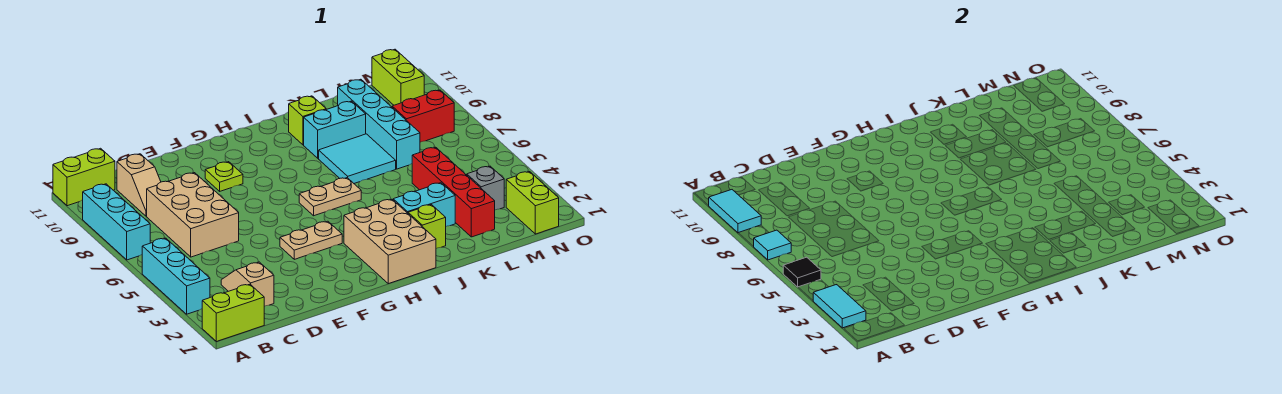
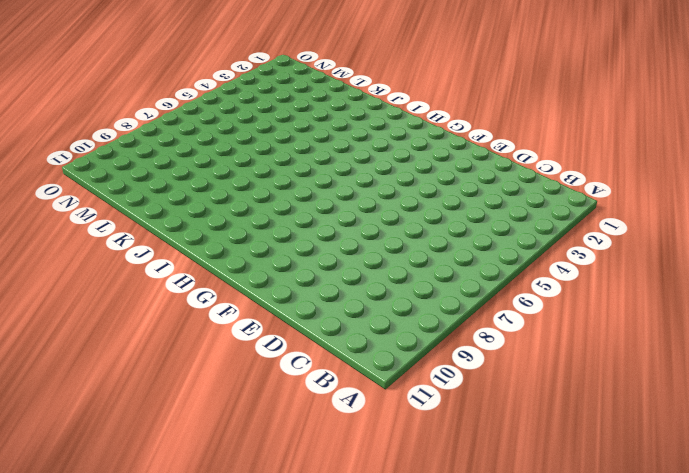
none -> lime 1x2 brick [202,284,264,342]
none -> cyan 1x3 brick [142,238,210,314]
none -> cyan 1x3 brick [83,184,150,260]

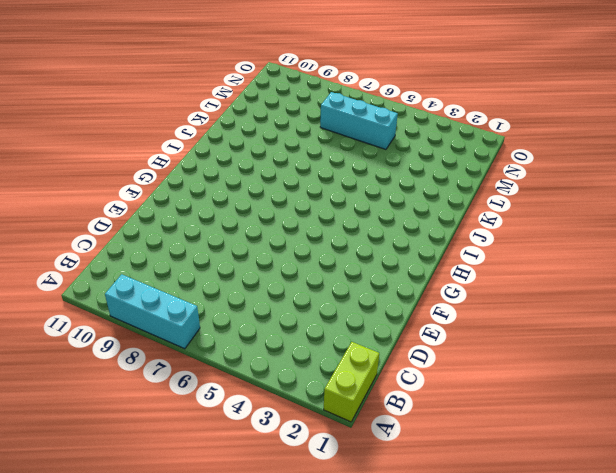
cyan 1x3 brick [320,92,398,149] -> cyan 1x3 brick moved to [142,238,210,314]
none -> lime 1x2 brick [53,148,115,206]
none -> tan 1x2 slope [221,262,274,306]
none -> tan 2x3 brick [147,173,239,257]

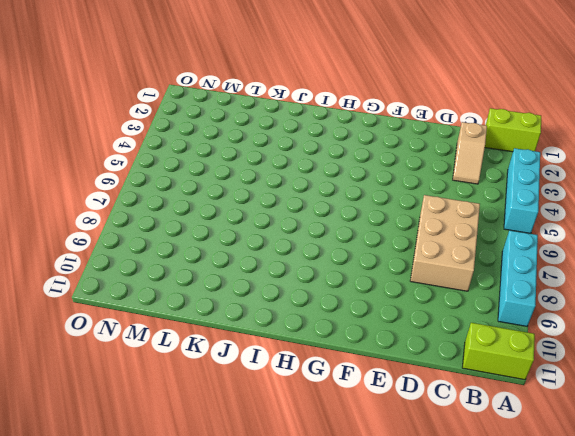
none -> tan 1x2 slope [117,154,161,216]
none -> tan 1x2 plate [280,221,342,259]
none -> lime 1x1 plate [205,162,243,191]

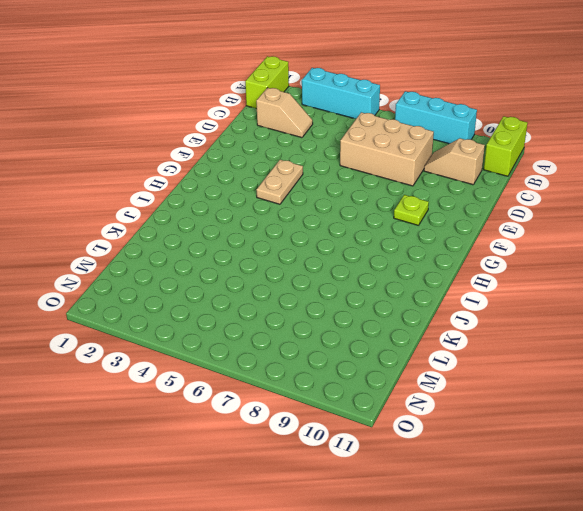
none -> tan 2x3 brick [344,199,436,284]
none -> tan 1x2 plate [299,178,361,216]
none -> lime 1x1 brick [408,205,446,249]

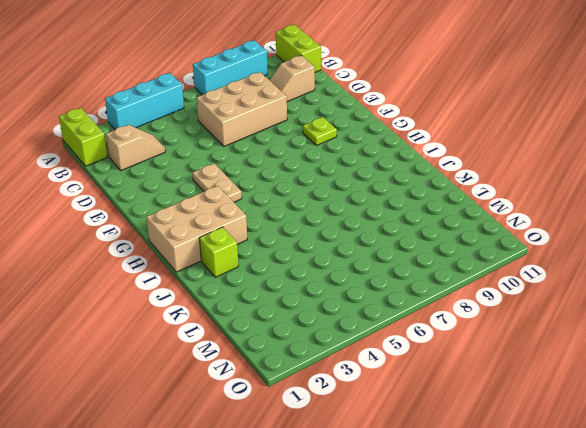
none -> tan 1x2 plate [299,178,361,216]
none -> cyan 1x2 brick [393,183,455,226]
none -> cyan 2x2 tile [319,134,396,183]

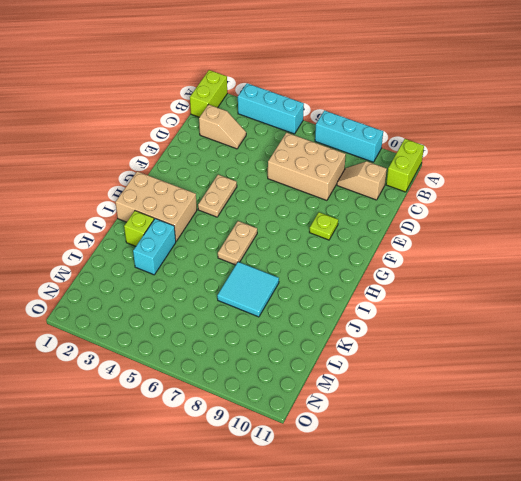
none -> cyan 1x2 brick [304,101,366,158]
none -> lime 1x1 brick [289,96,326,145]
none -> red 1x4 brick [412,147,495,237]

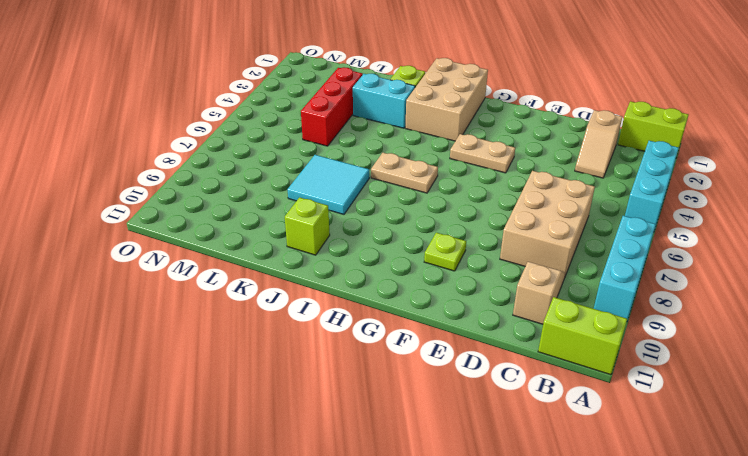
red 1x3 brick [301,67,363,146] -> red 1x4 brick [412,147,495,237]
none -> cyan 1x2 brick [304,101,366,158]
none -> cyan 1x4 brick [338,79,420,169]
none -> grey 1x1 brick [467,166,504,210]

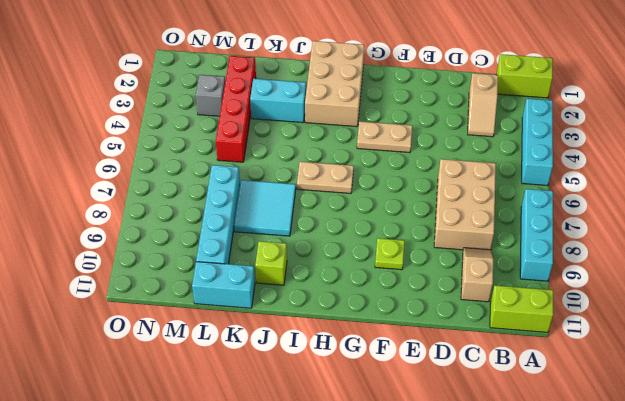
cyan 1x2 brick [192,262,255,308] -> cyan 1x2 brick moved to [304,101,366,158]
none -> lime 1x1 brick [408,205,446,249]
none -> red 1x2 brick [392,90,454,142]
none -> lime 1x2 brick [506,172,559,234]

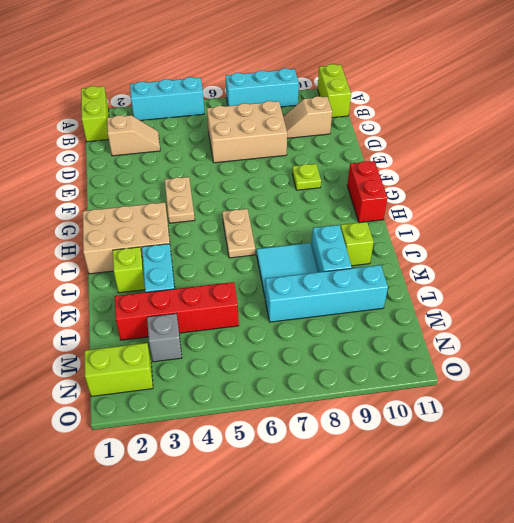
red 1x2 brick [347,161,387,223] -> red 1x2 brick moved to [392,90,454,142]
none -> lime 1x2 brick [372,49,424,105]
none -> cyan 1x2 tile [813,285,866,328]
none -> black 1x1 tile [783,257,821,287]

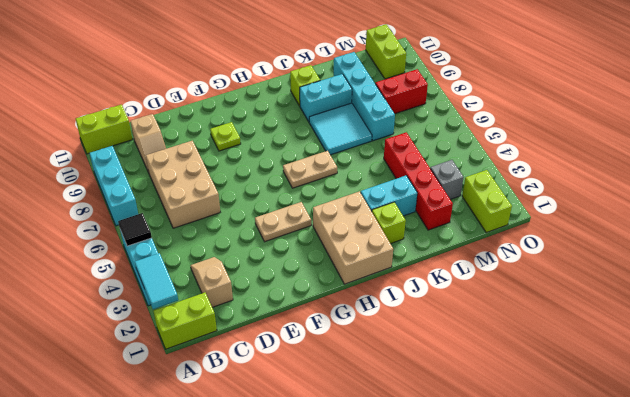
none -> cyan 1x1 tile [753,230,791,260]
none -> cyan 1x2 tile [709,190,761,233]

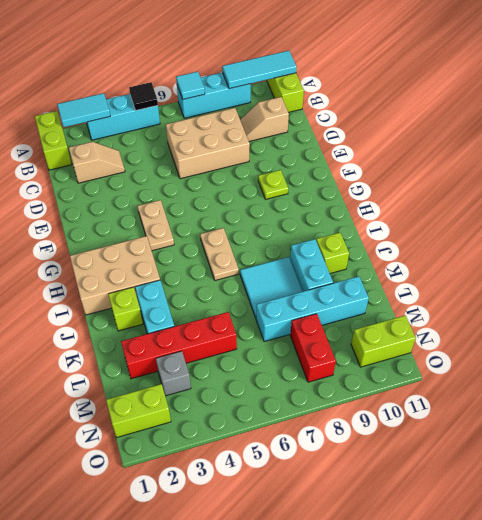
cyan 1x3 tile [222,51,297,89] -> cyan 1x2 tile [709,190,761,233]

